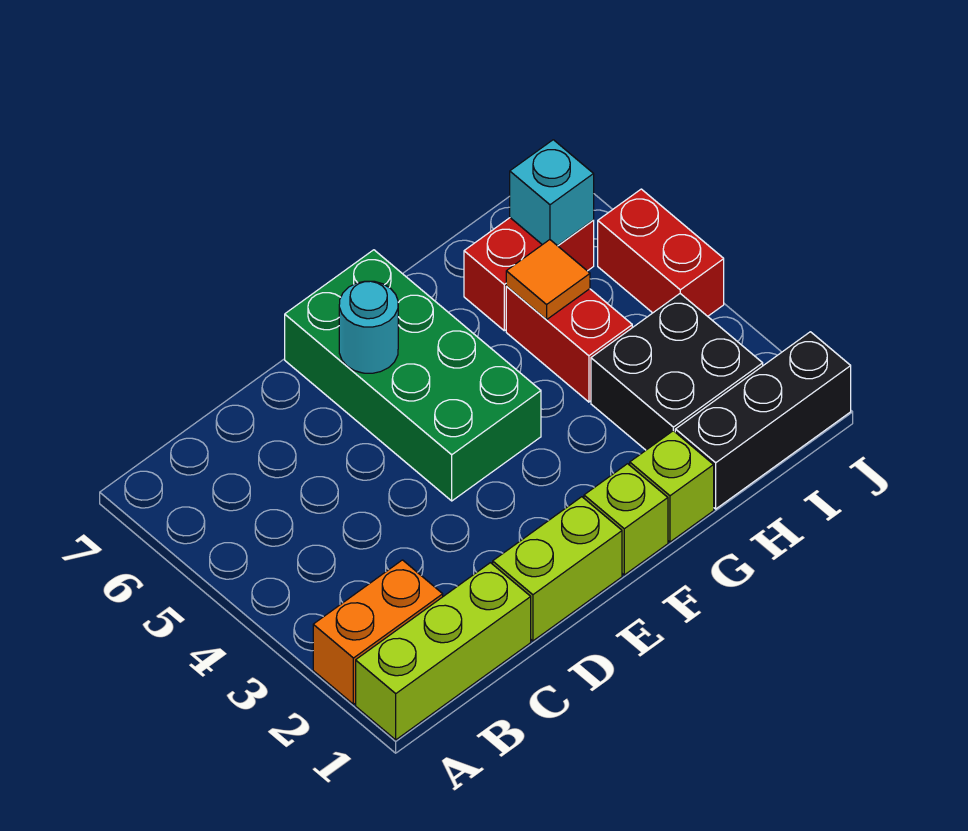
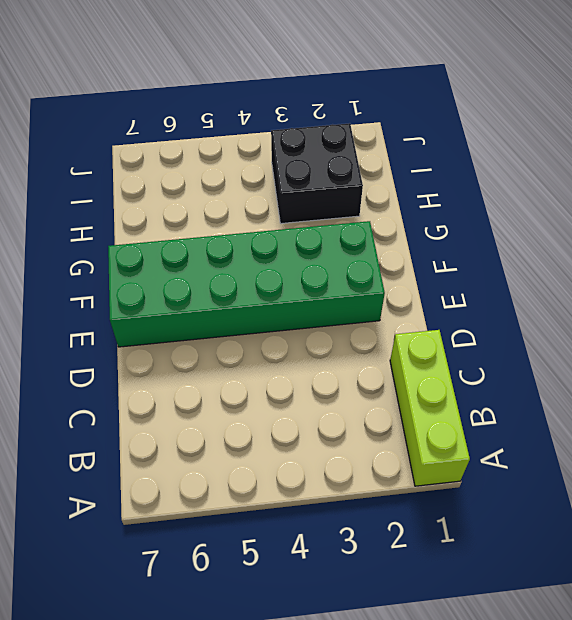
green 2x6 brick [108,221,385,347] -> green 2x4 brick [285,250,541,501]
none -> orange 1x2 brick [313,560,443,704]
none -> lime 1x2 brick [493,497,622,641]
none -> lime 1x1 brick [584,464,668,575]

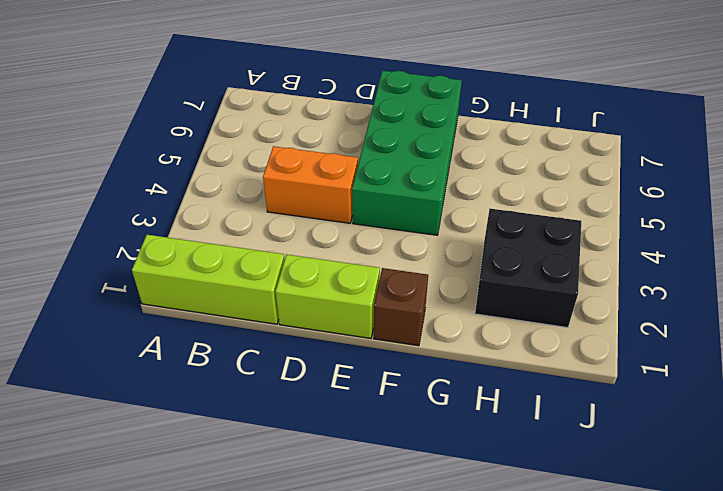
orange 1x2 brick [263,146,358,223] -> orange 1x2 brick moved to [313,560,443,704]
brown 1x1 brick [374,268,428,346] -> lime 1x1 brick [584,464,668,575]
none -> lime 1x1 brick [630,431,714,542]
none -> black 1x3 brick [675,332,851,509]
none -> red 1x2 brick [506,287,632,402]

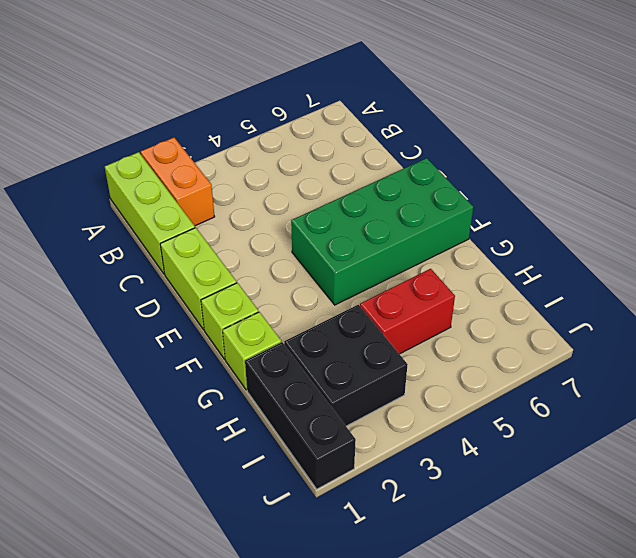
none -> red 1x2 brick [464,218,594,331]
none -> red 1x2 brick [598,189,724,316]
none -> cyan 1x1 round brick [339,281,398,373]

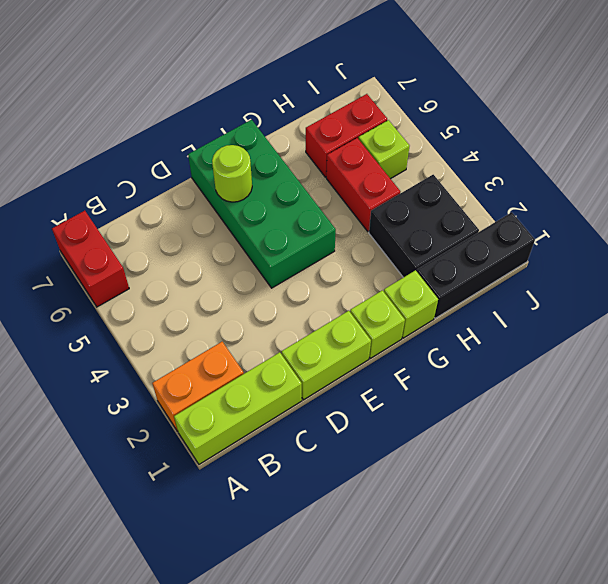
red 1x2 brick [52,211,129,307] -> red 1x2 brick moved to [598,189,724,316]
lime 1x1 round brick [212,145,252,202] -> cyan 1x1 round brick [339,281,398,373]
lime 1x1 brick [359,120,409,179] -> none
none -> orange 1x1 tile [506,240,590,319]
none -> cyan 1x1 brick [510,140,594,246]

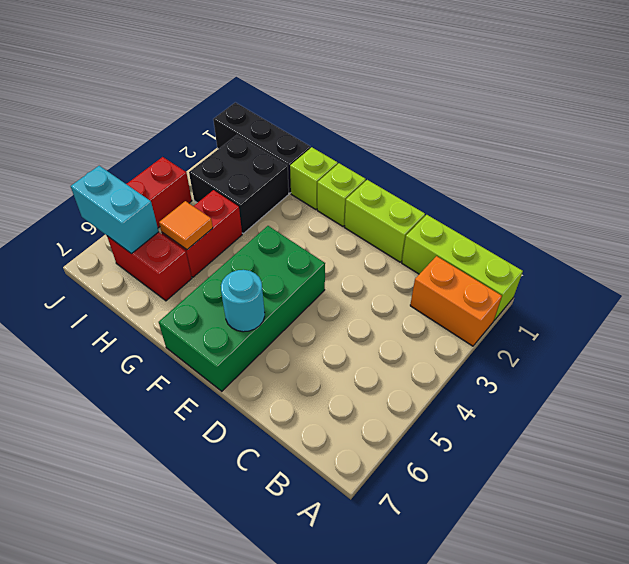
cyan 1x2 brick [71,166,159,254] -> cyan 1x1 brick [510,140,594,246]

